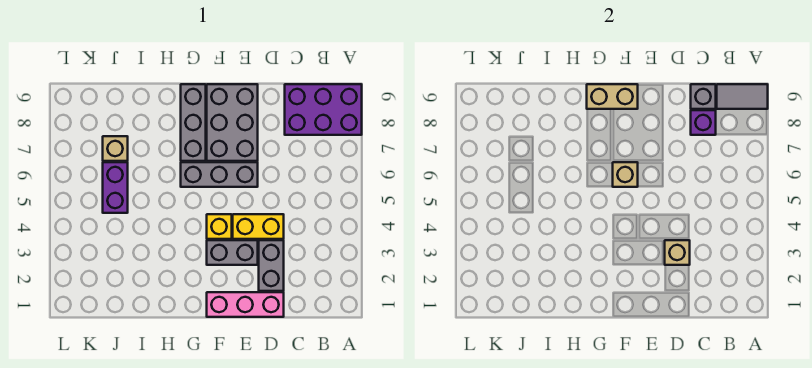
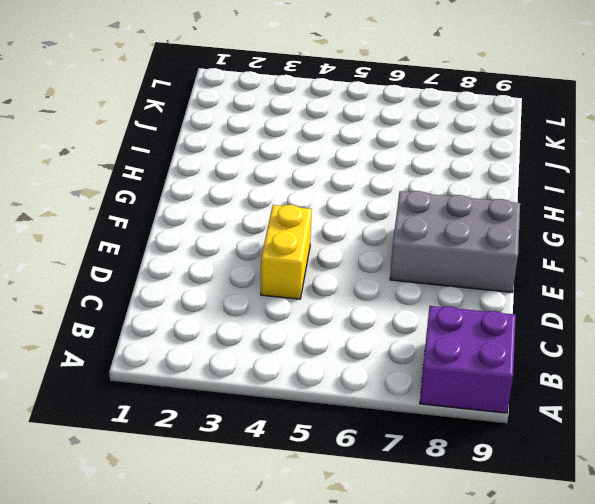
purple 2x2 brick [420,306,516,413] -> purple 2x3 brick [285,84,362,135]
none -> pink 1x3 brick [207,292,284,317]
none -> grey 1x2 brick [259,240,284,291]
none -> grey 1x2 brick [207,240,258,265]

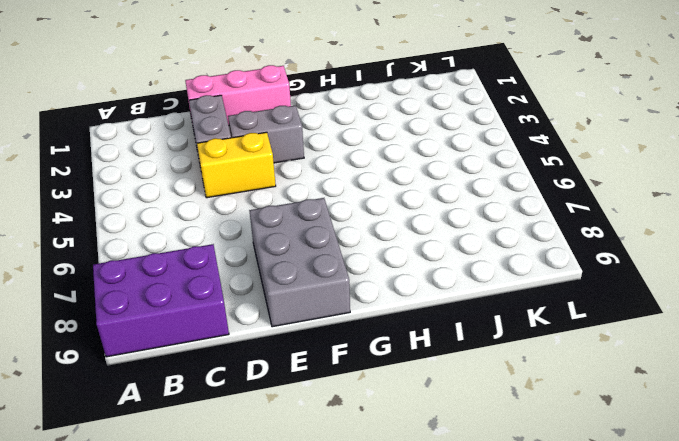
none -> grey 1x3 brick [181,162,258,187]
none -> yellow 1x1 brick [207,214,232,239]
none -> grey 1x3 brick [181,84,206,161]

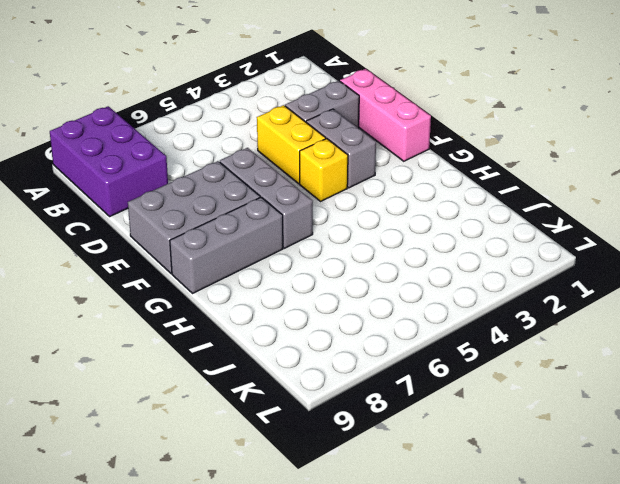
none -> purple 1x2 brick [103,162,128,213]
none -> tan 1x1 brick [103,136,128,161]
none -> grey 1x2 tile [717,84,768,109]

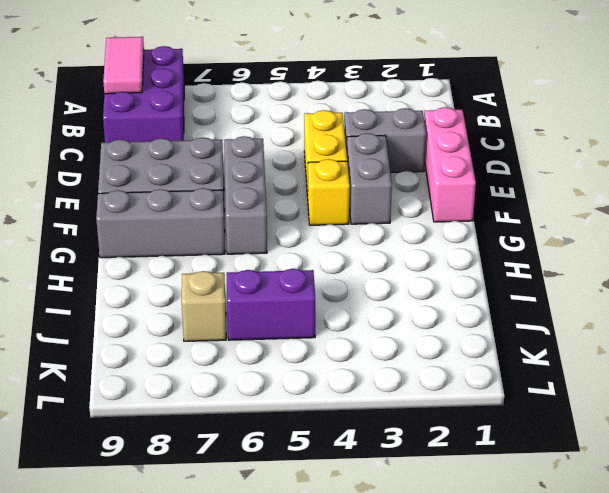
pink 1x2 tile [103,37,144,94] -> grey 1x2 tile [717,84,768,109]
none -> purple 1x1 brick [691,110,716,135]
none -> grey 1x1 brick [691,84,716,109]
none -> tan 1x1 brick [665,240,690,265]

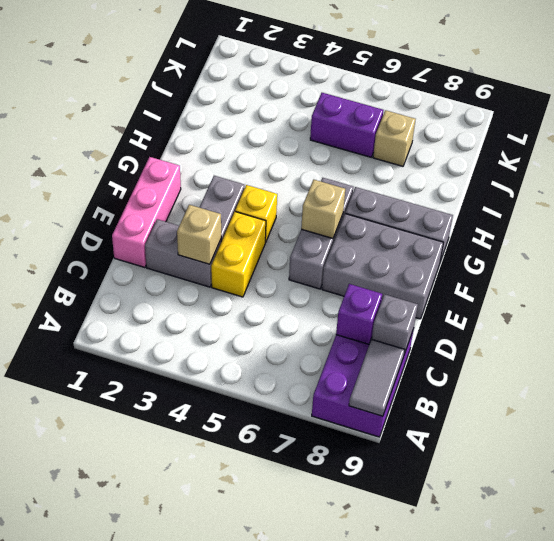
none -> tan 1x2 brick [587,84,638,109]

